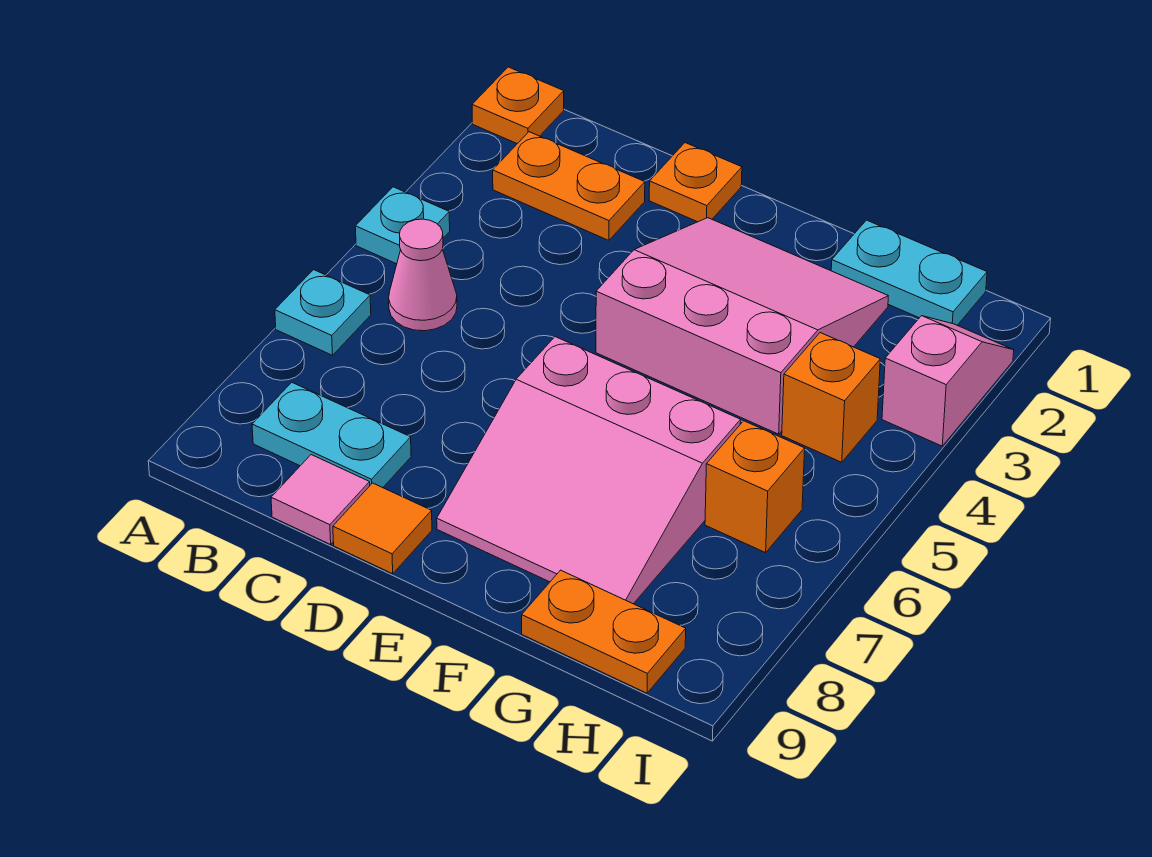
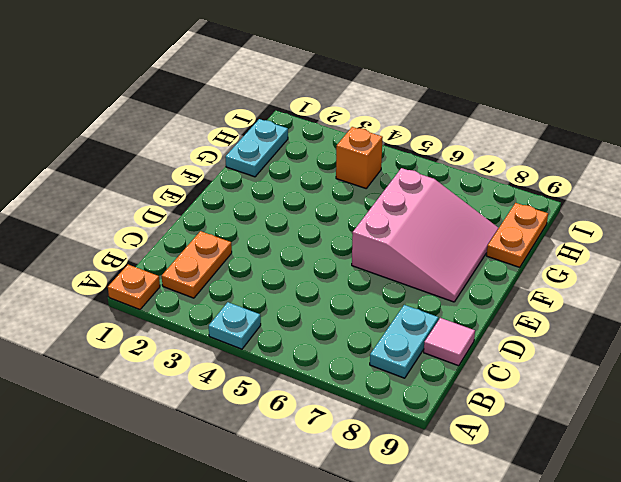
none -> cyan 1x1 plate [275,270,371,355]
none -> pink 1x1 cone [389,219,457,331]
none -> orange 1x1 plate [649,143,742,222]

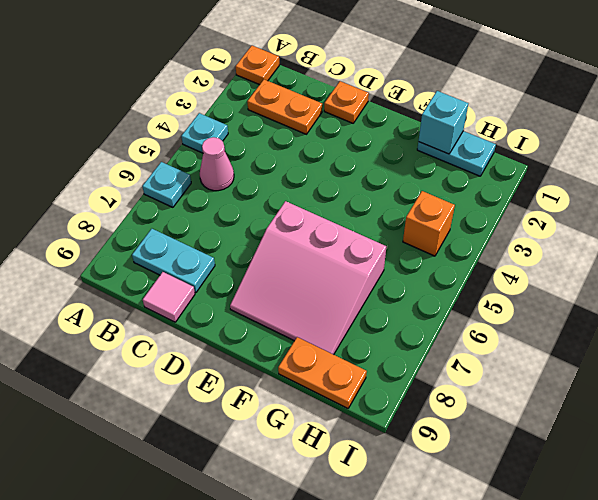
cyan 1x1 brick [419,91,468,154] -> none
none -> orange 1x1 tile [333,483,432,574]
none -> pink 3x3 slope [596,218,888,434]
none -> orange 1x1 brick [705,421,805,553]

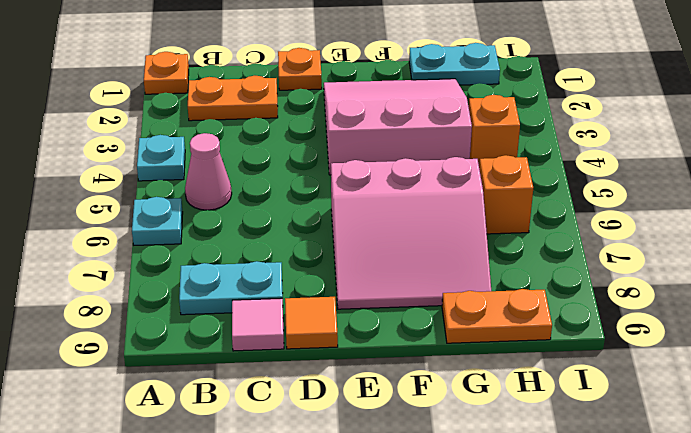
none -> pink 1x2 slope [882,316,1014,446]

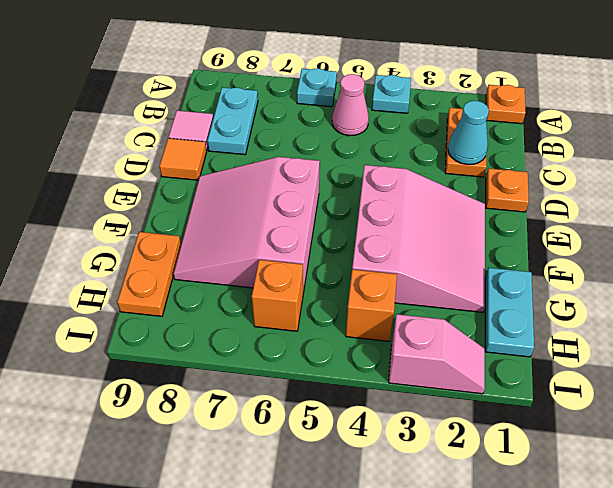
cyan 1x1 cone [448,101,489,164] -> none

